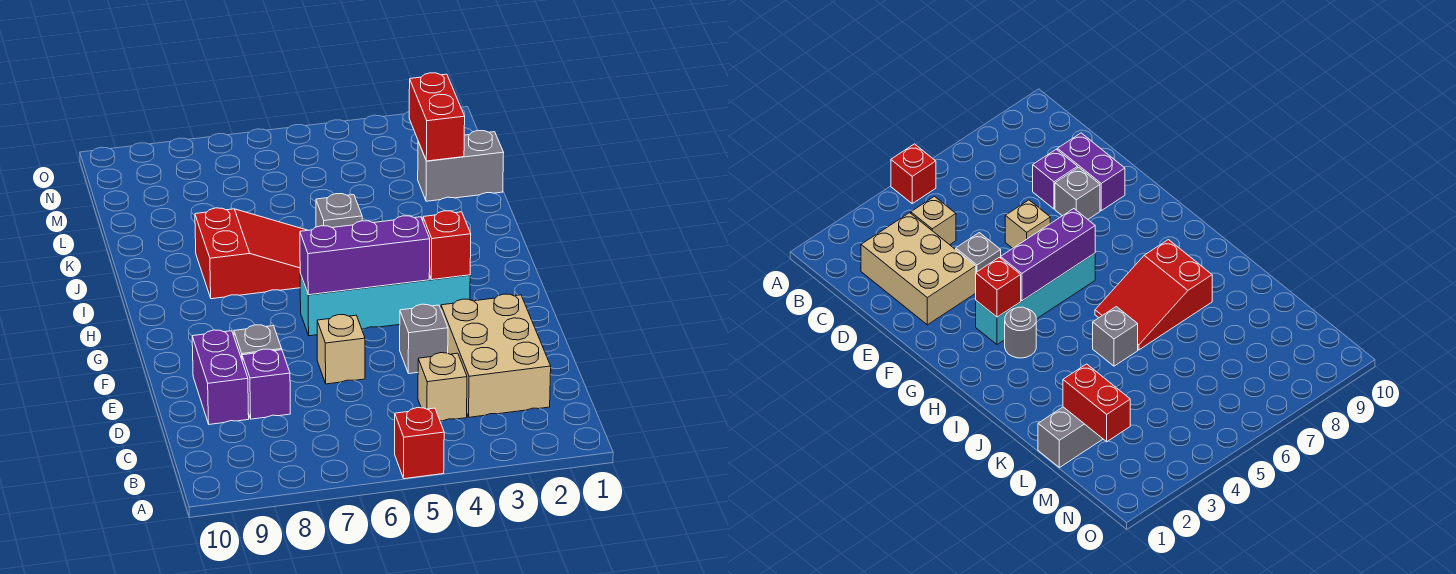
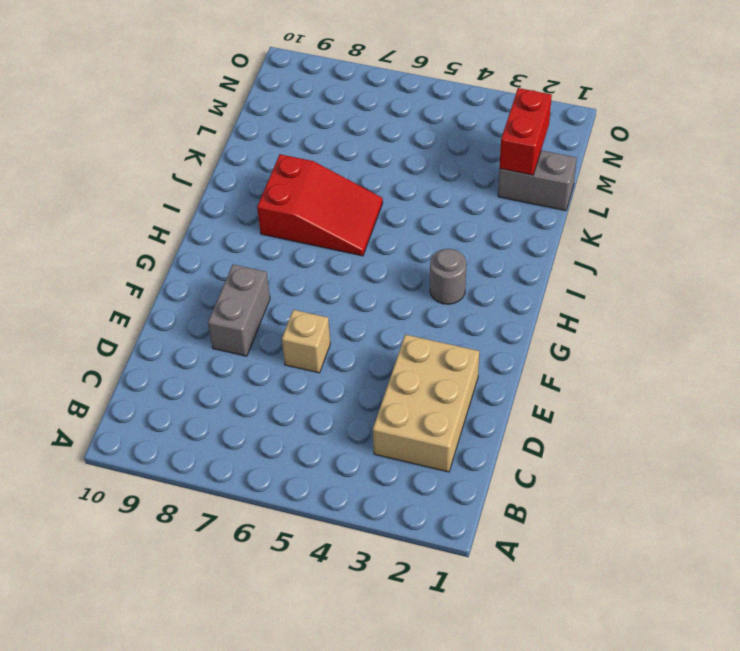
grey 1x2 brick [208,264,270,356] -> grey 1x1 brick [234,325,282,359]
none -> red 1x1 brick [395,408,444,479]
none -> tan 1x1 brick [418,353,467,421]
none -> purple 1x1 brick [242,349,290,419]

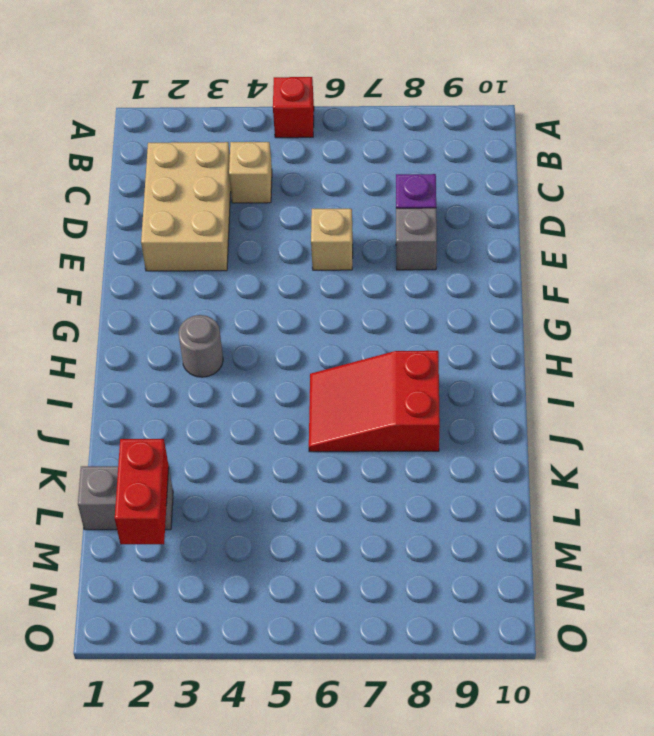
none -> purple 1x2 brick [192,330,249,424]
none -> grey 1x1 brick [400,304,448,374]
none -> cyan 1x4 brick [300,274,470,336]

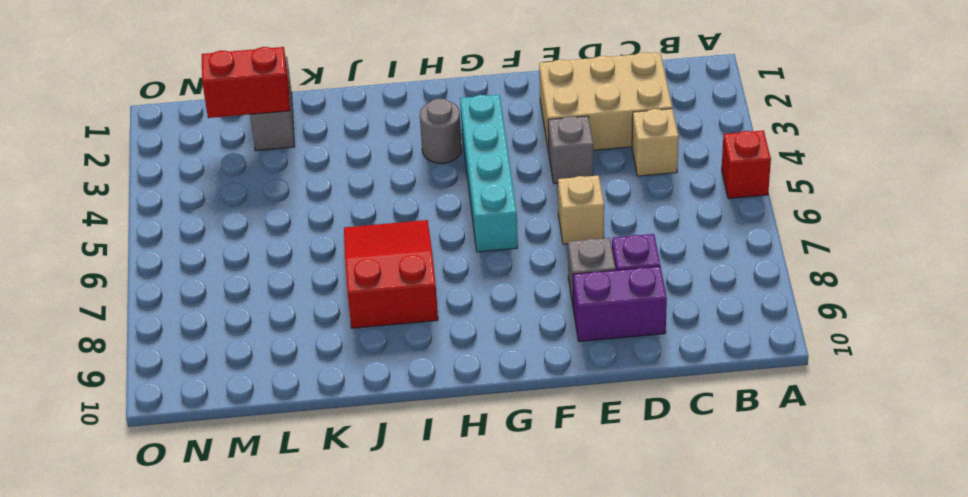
none -> grey 1x1 brick [316,194,362,228]
none -> red 1x1 brick [423,211,471,280]
none -> purple 1x3 brick [300,216,430,295]

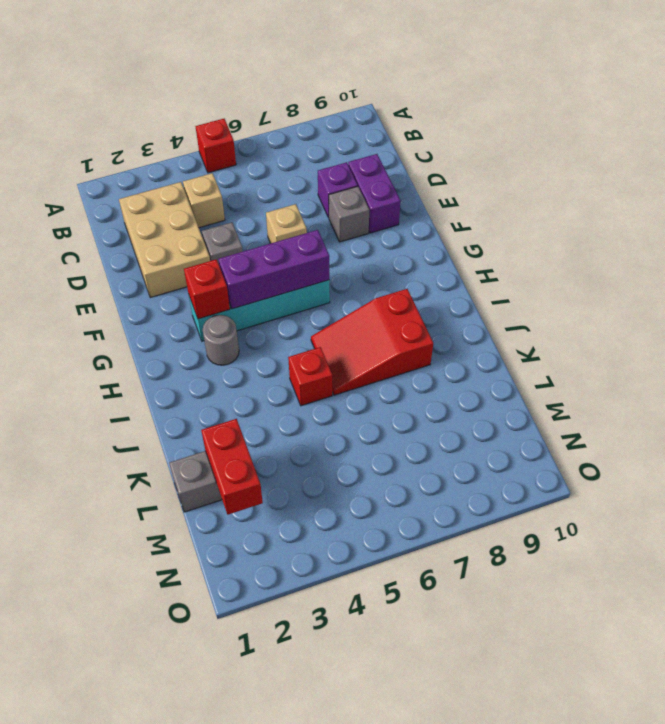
red 1x1 brick [288,347,332,406] -> grey 1x1 brick [316,194,362,228]

